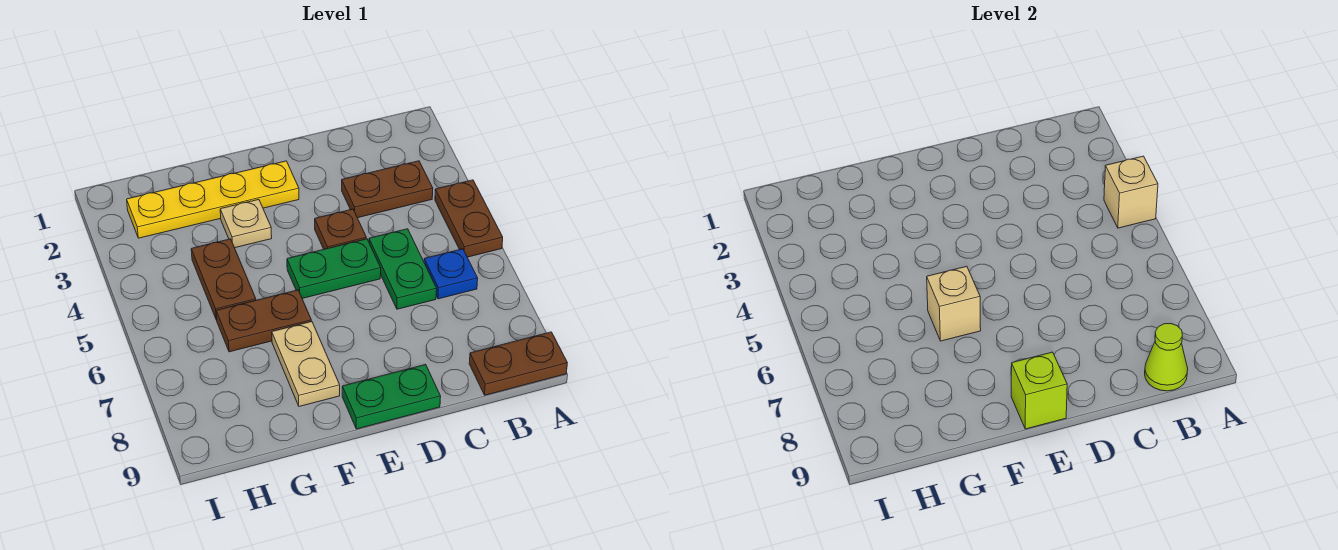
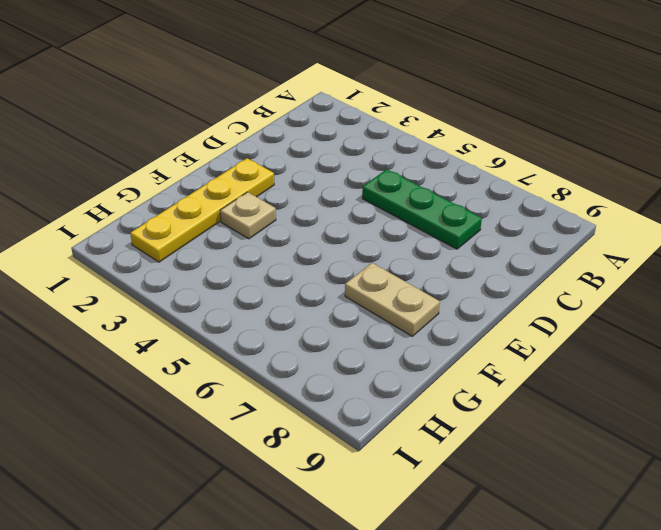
green 1x3 plate [362,169,482,249] -> green 1x2 plate [369,229,437,309]
none -> brown 1x2 plate [435,180,503,257]
none -> brown 1x2 plate [469,332,567,395]
none -> brown 1x2 plate [342,161,433,218]

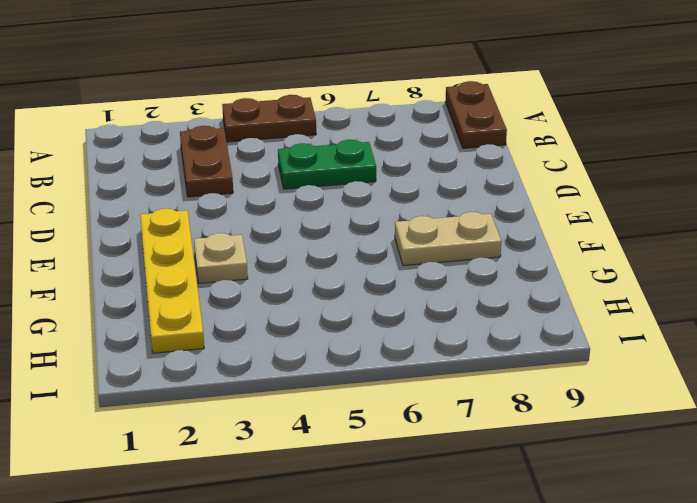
none -> blue 1x1 plate [424,249,478,299]
none -> brown 1x1 plate [315,209,366,249]
none -> green 1x2 plate [287,239,381,298]

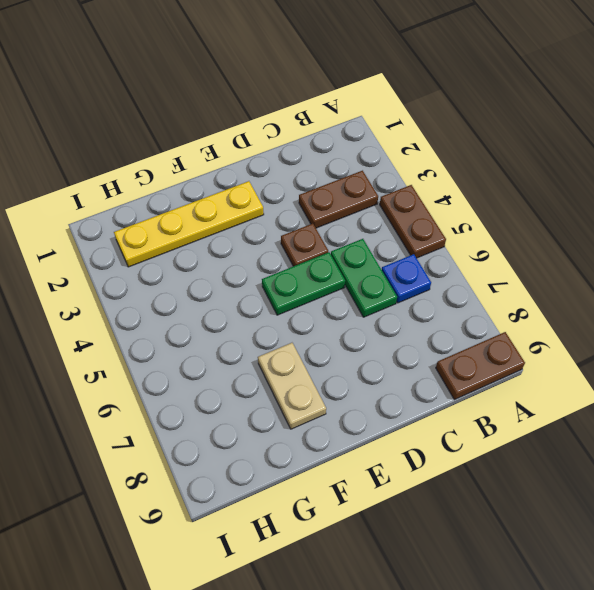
none -> green 1x2 plate [342,364,441,429]
none -> tan 1x1 plate [220,199,272,248]
none -> brown 1x2 plate [216,290,311,352]

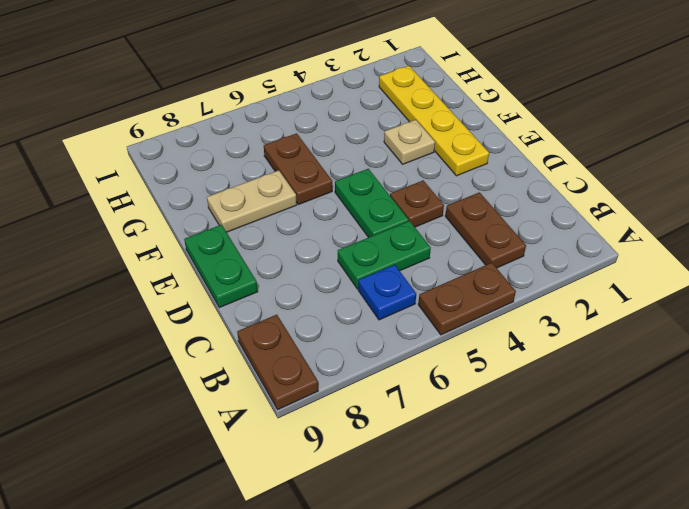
none -> brown 1x2 plate [191,239,256,320]
none -> tan 1x1 brick [1104,156,1158,228]
none -> lime 1x1 cone [1145,324,1188,391]

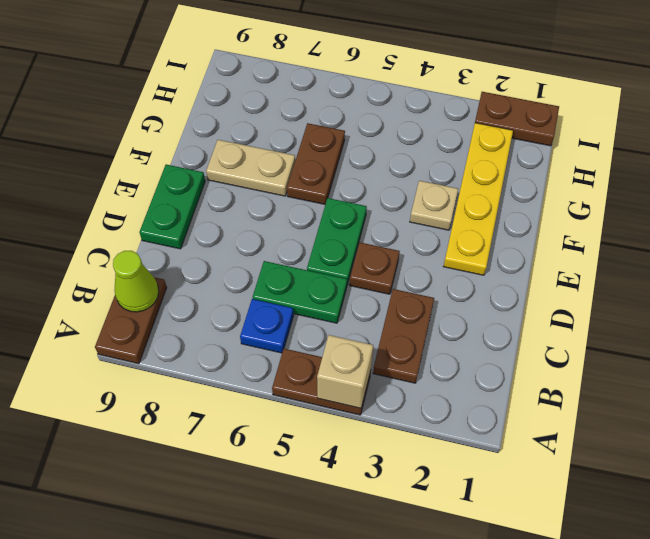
brown 1x2 plate [475,92,559,146] -> brown 1x2 plate moved to [191,239,256,320]
none -> lime 1x1 brick [1011,352,1067,429]
none -> tan 1x1 brick [927,266,981,341]

